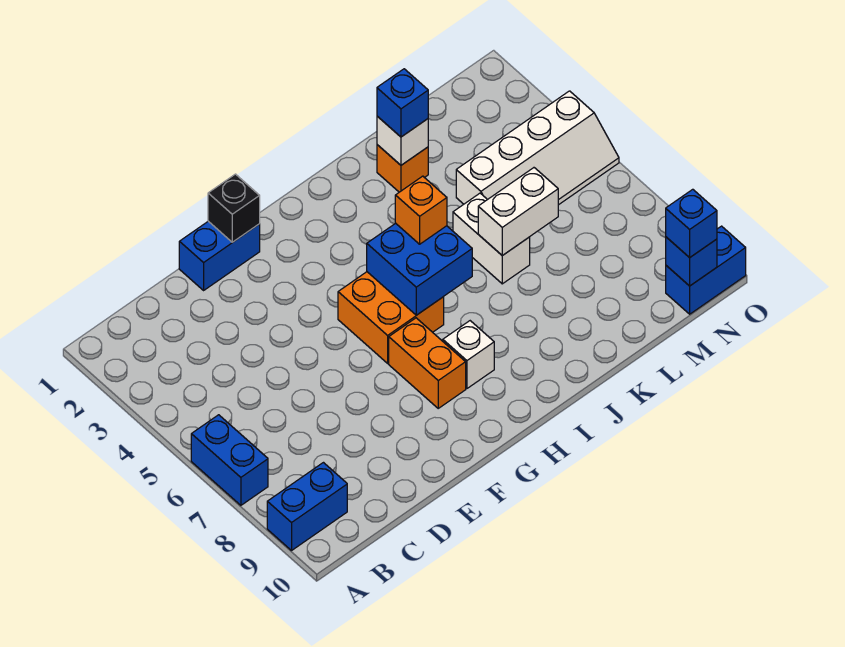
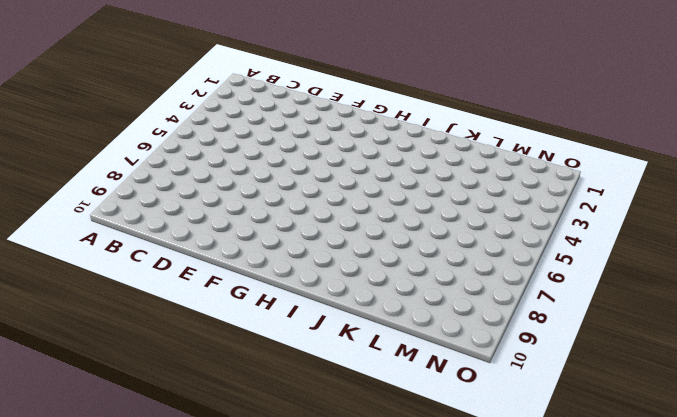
none -> blue 1x2 brick [191,415,268,505]
none -> blue 1x2 brick [267,463,347,550]
none -> blue 1x2 brick [179,221,260,290]

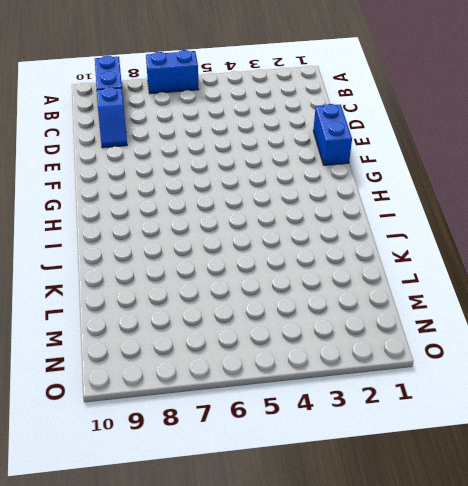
blue 1x2 slope [97,87,127,148] -> none
none -> orange 2x2 brick [338,272,444,363]
none -> orange 1x2 brick [389,318,466,408]
none -> white 1x1 brick [443,321,494,388]

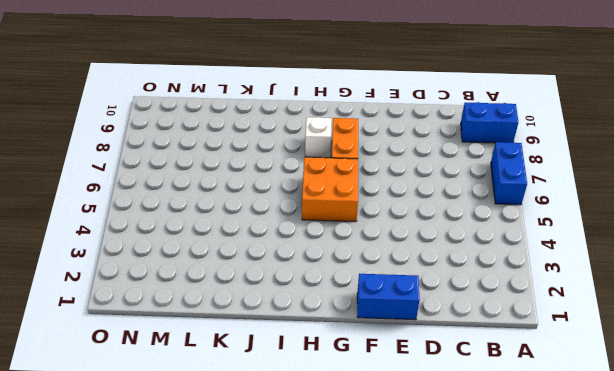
none -> orange 1x1 brick [377,145,428,192]
none -> white 1x2 brick [453,193,530,284]
none -> white 2x4 slope [456,91,619,205]

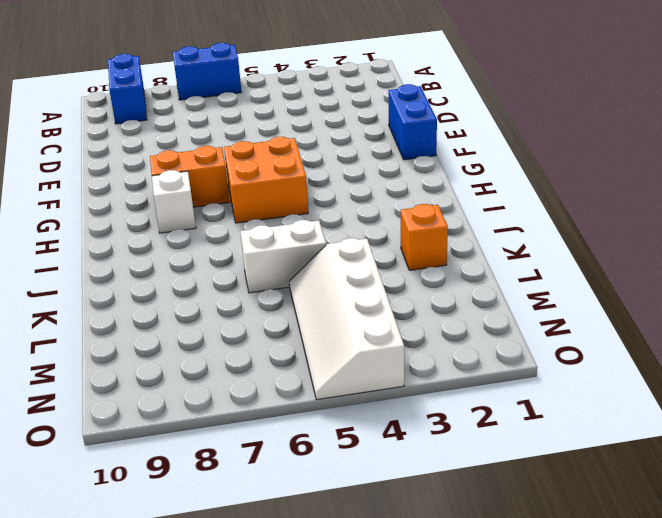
none -> blue 1x2 brick [666,226,746,314]
none -> black 1x1 brick [208,174,260,242]
none -> blue 2x2 brick [367,223,472,315]

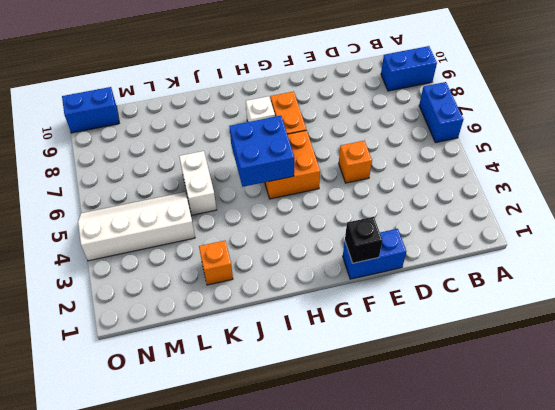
orange 1x1 brick [339,141,372,183] -> orange 1x1 brick moved to [395,176,447,244]
none -> white 1x1 brick [377,116,428,165]
none -> white 1x2 brick [478,168,558,256]
none -> blue 1x1 brick [666,237,717,286]

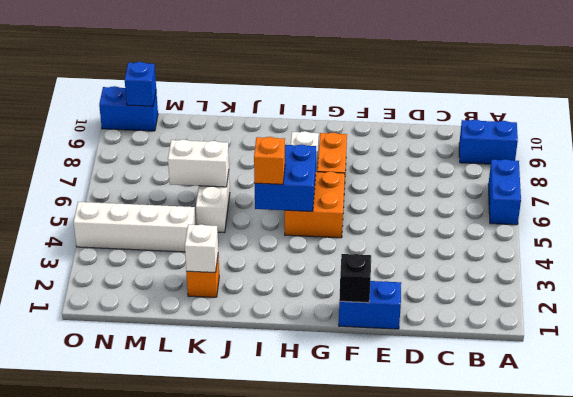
none -> blue 1x1 brick [377,69,428,137]
none -> blue 1x1 brick [666,189,717,258]

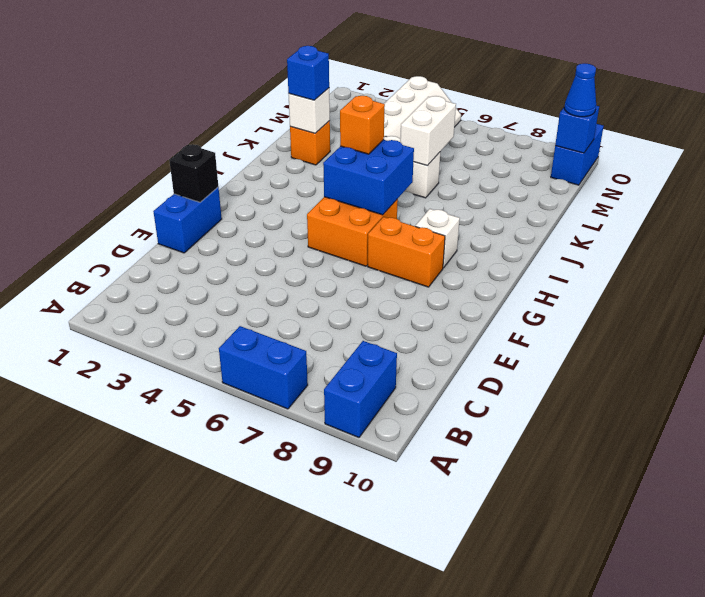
blue 1x1 cone [564,63,596,117] -> blue 1x1 brick [666,189,717,258]

